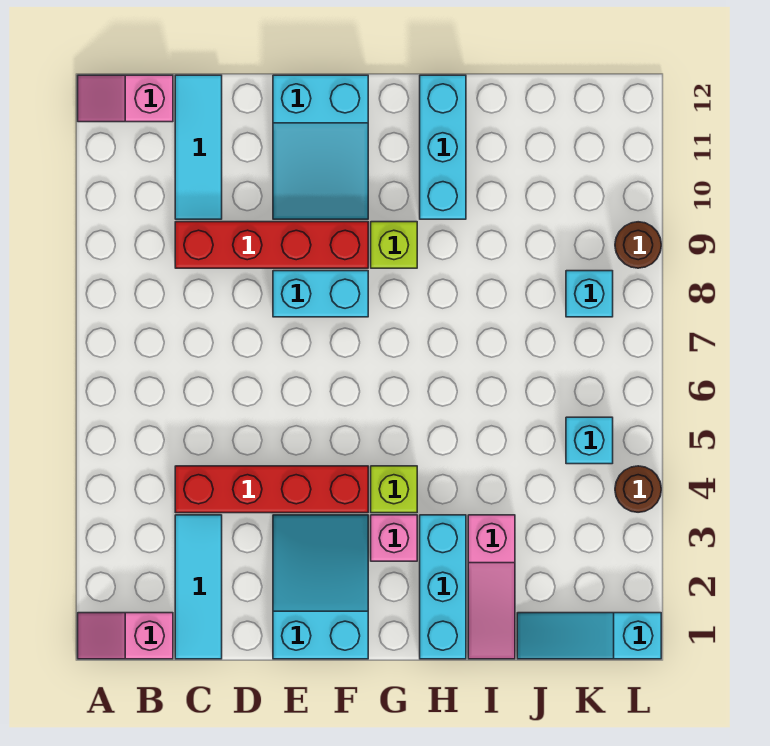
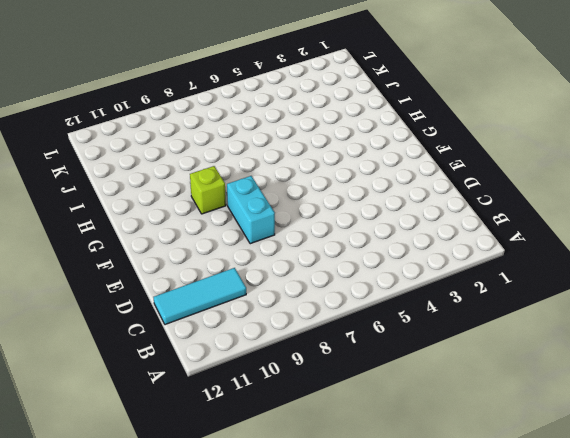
none -> pink 1x2 slope [78,613,173,659]
none -> pink 1x2 slope [78,75,173,122]
none -> cyan 1x3 tile [175,515,222,659]

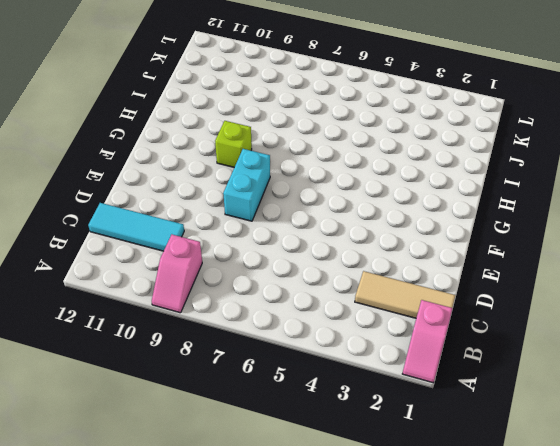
pink 1x2 slope [152,235,202,313] -> pink 1x2 slope moved to [78,75,173,122]
tan 1x3 tile [355,271,455,318] -> cyan 1x3 tile [175,515,222,659]
none -> red 1x4 brick [175,466,368,513]
none -> red 1x4 brick [175,222,368,268]
none -> cyan 2x3 slope [273,515,368,659]

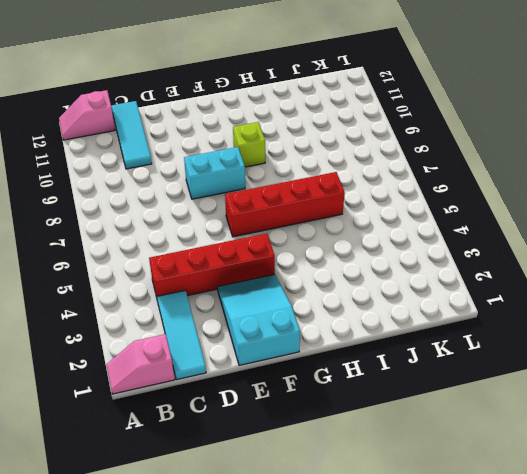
red 1x4 brick [225,172,345,237] -> red 1x4 brick moved to [175,222,368,268]
none -> cyan 2x3 slope [273,75,368,219]
none -> pink 1x1 brick [371,515,417,561]
none -> lime 1x1 brick [371,466,417,513]

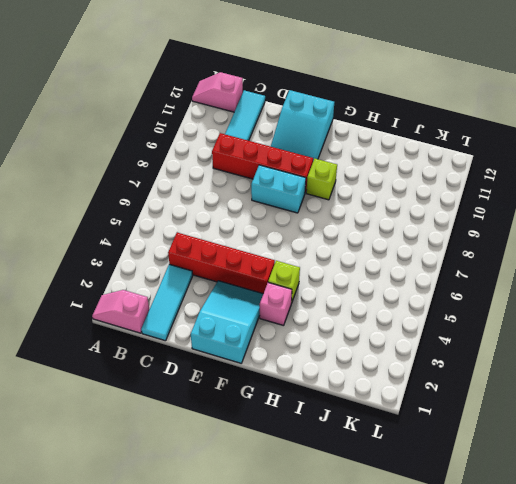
none -> cyan 1x3 brick [420,515,466,659]
none -> cyan 1x3 brick [420,75,466,219]
none -> pink 1x3 slope [468,515,515,659]

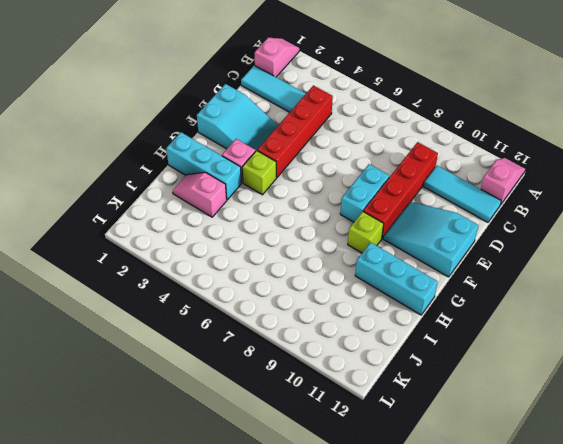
pink 1x2 slope [173,172,227,217] -> pink 1x3 slope [468,515,515,659]
none -> cyan 1x3 slope [517,613,661,659]
none -> cyan 1x1 brick [566,417,613,464]
none -> cyan 1x1 brick [566,271,613,317]

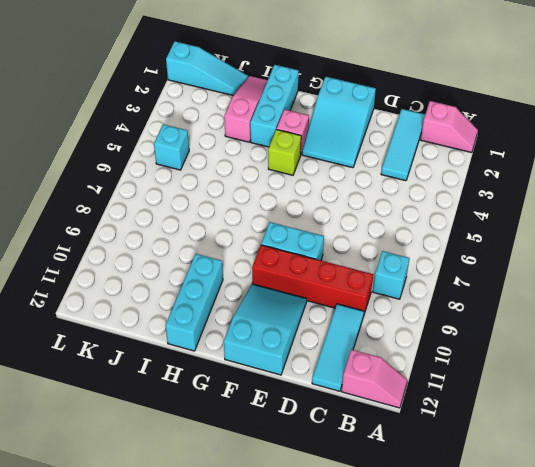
cyan 1x1 brick [373,251,410,299] -> cyan 1x1 brick moved to [566,271,613,317]
none -> red 1x4 brick [175,466,368,513]
none -> lime 1x1 brick [371,222,417,268]
none -> brown 1x1 round brick [615,466,661,512]

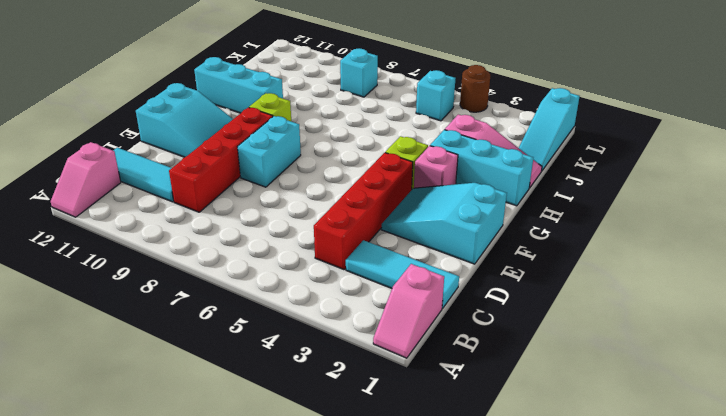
none -> brown 1x1 round brick [615,222,661,268]

